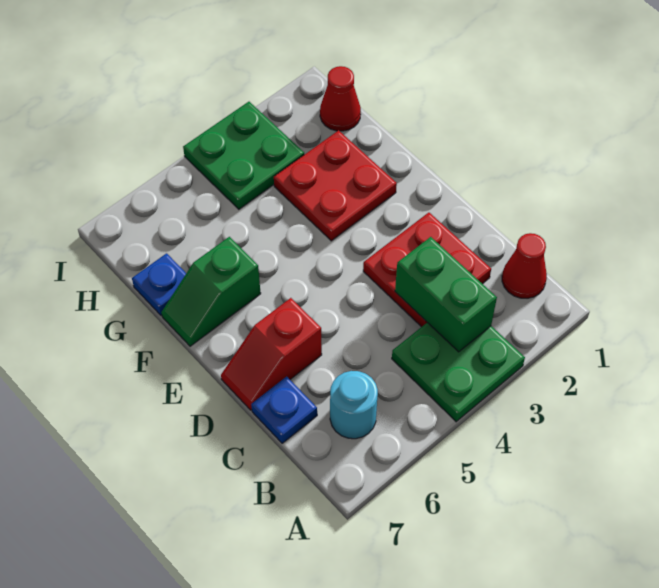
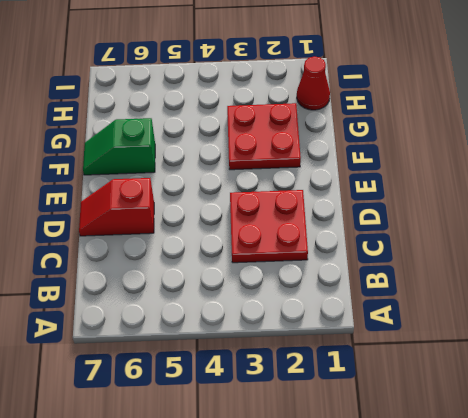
none -> green 2x2 plate [392,322,525,422]
none -> red 1x1 cone [502,233,547,298]
none -> cyan 1x1 round brick [330,371,378,439]

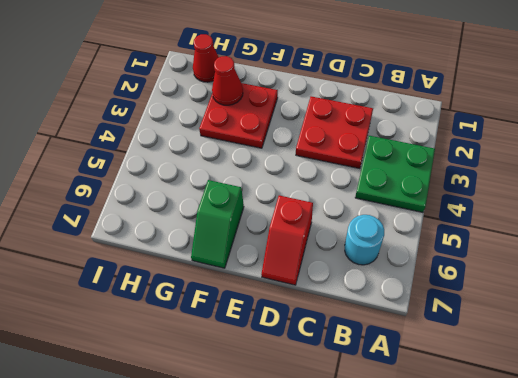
red 1x1 cone [212,56,243,105] -> red 1x1 cone moved to [502,233,547,298]
none -> blue 1x1 plate [251,376,317,443]
none -> blue 1x1 plate [132,253,186,316]
none -> green 2x2 plate [183,102,304,209]

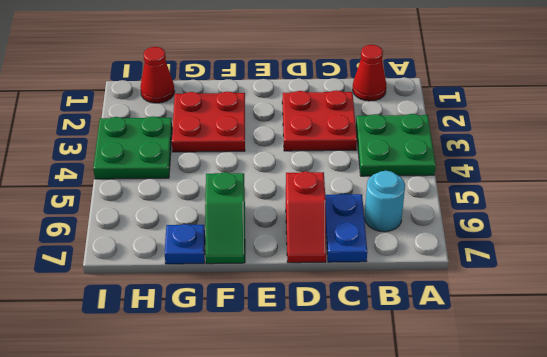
blue 1x2 plate [325,194,367,262] -> blue 1x1 plate [251,376,317,443]
none -> green 1x2 brick [395,237,497,352]

